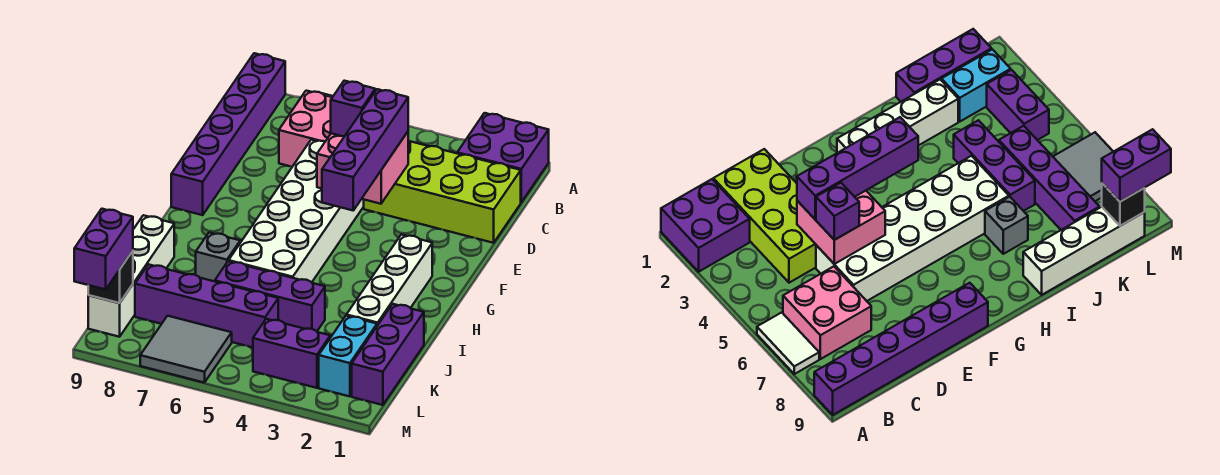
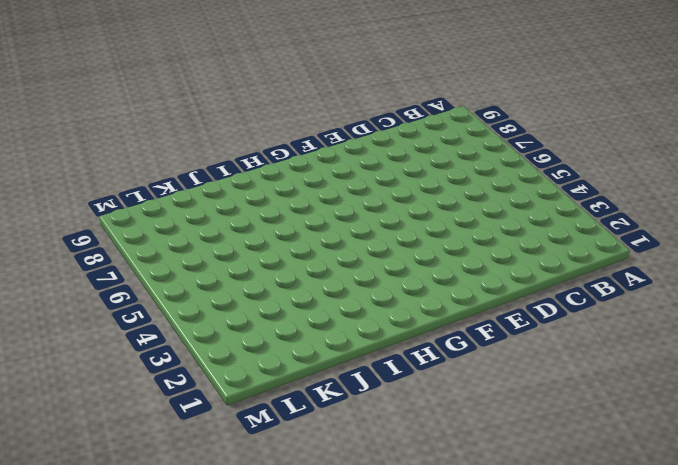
none -> purple 2x2 brick [457,113,549,202]
none -> white 1x2 tile [757,312,819,374]
none -> purple 1x6 brick [171,53,285,215]

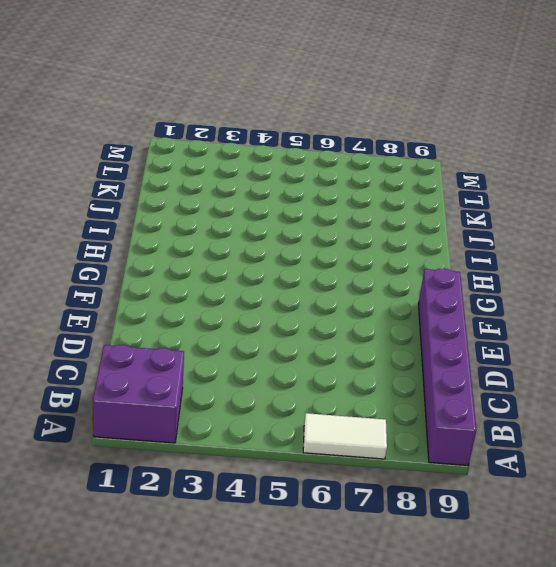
none -> pink 2x2 brick [279,91,332,167]
none -> lime 2x4 brick [364,140,521,243]
none -> white 2x6 brick [229,140,364,282]

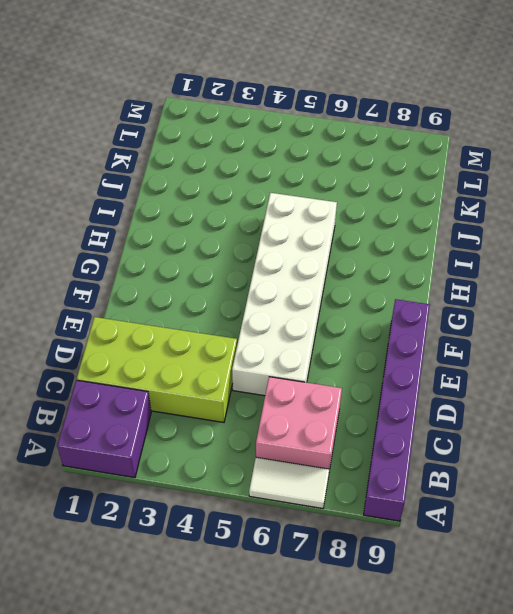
none -> white 1x4 brick [346,235,432,326]
none -> grey 1x1 brick [196,232,240,281]
none -> white 1x4 brick [88,215,174,337]

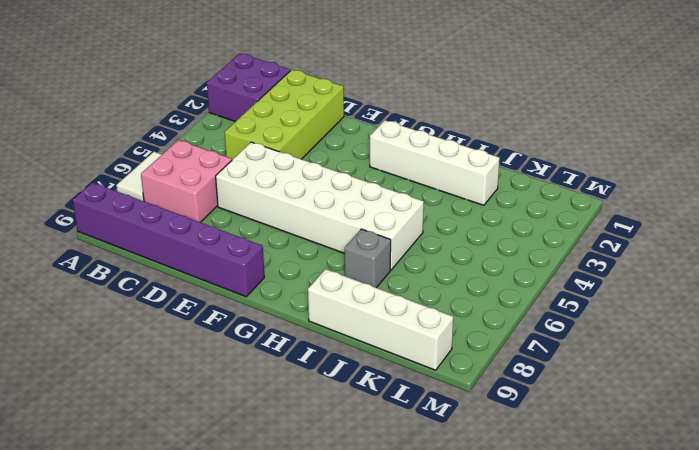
none -> purple 1x3 brick [352,304,424,405]
none -> purple 1x3 brick [215,261,325,331]
none -> cyan 1x2 brick [319,316,377,396]

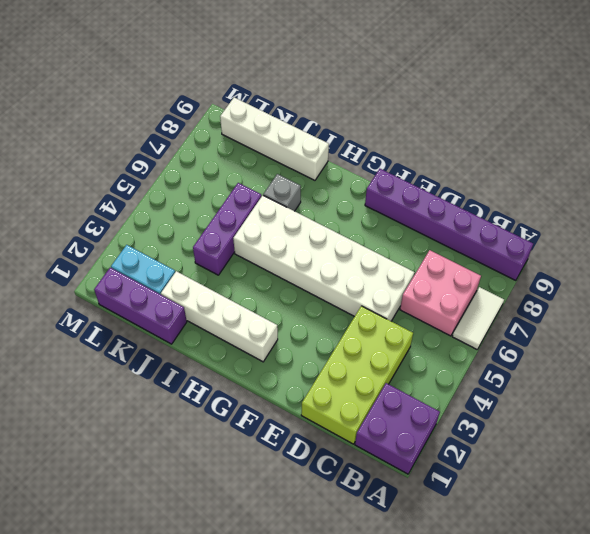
none -> purple 1x4 brick [135,264,278,347]
none -> purple 1x2 brick [253,319,330,388]
none -> grey 2x2 tile [140,316,232,383]

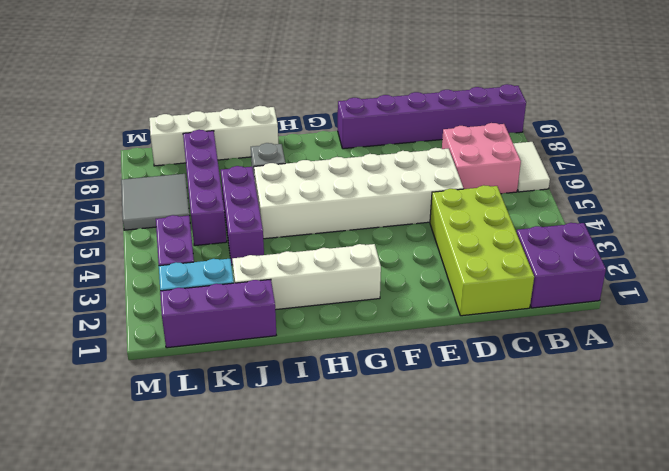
none -> pink 2x2 brick [317,132,408,204]
none -> black 1x1 brick [88,251,133,303]
none -> purple 1x4 brick [322,89,408,210]

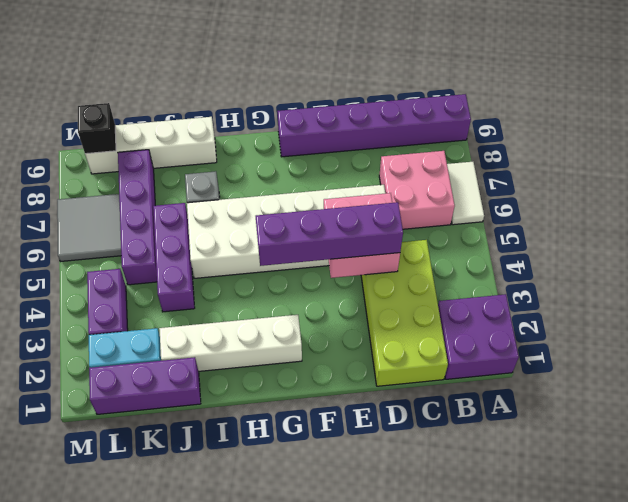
none -> purple 1x1 brick [331,81,375,136]
none -> purple 1x2 brick [74,209,133,289]

